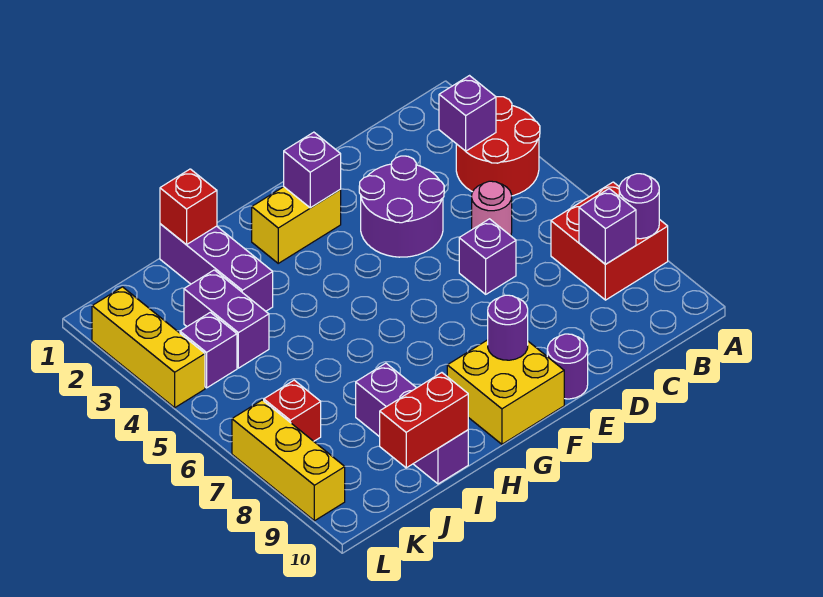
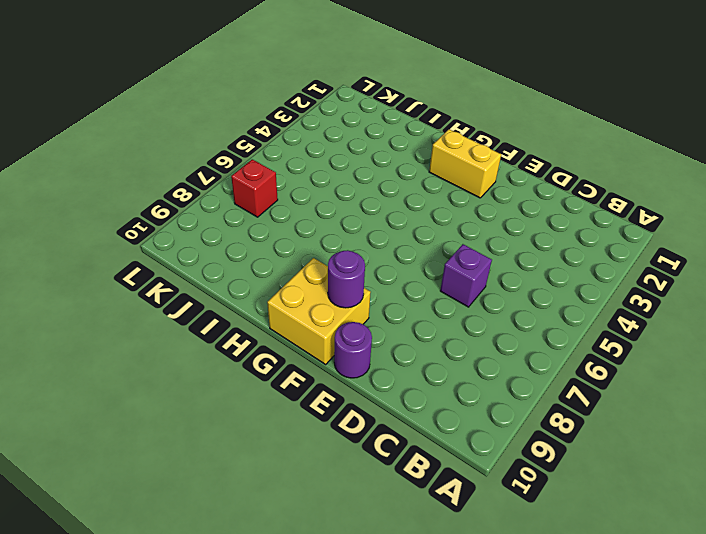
none -> red 2x2 round brick [456,97,540,196]
none -> red 2x2 brick [551,182,668,300]
none -> pink 1x1 round brick [472,181,512,236]

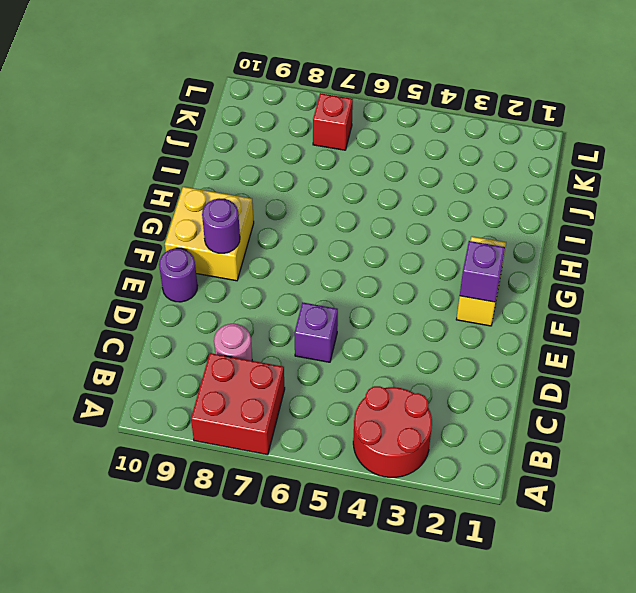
pink 1x1 round brick [214,324,252,361] -> pink 1x1 round brick moved to [472,181,512,236]
none -> purple 2x2 round brick [359,156,444,257]
none -> purple 1x3 brick [160,224,273,311]
none -> purple 1x3 brick [356,363,468,484]

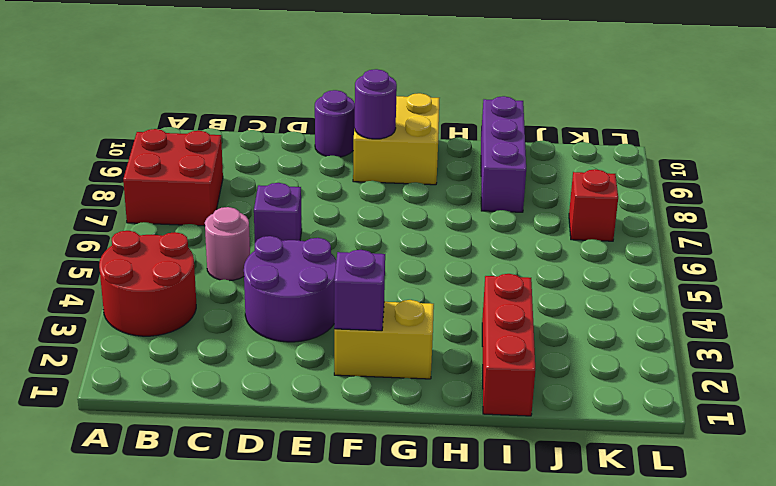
red 1x3 brick [482,274,535,416] -> purple 1x3 brick [160,224,273,311]
none -> purple 1x2 brick [184,270,269,368]
none -> purple 1x1 brick [180,312,237,388]
none -> yellow 1x3 brick [92,287,205,408]

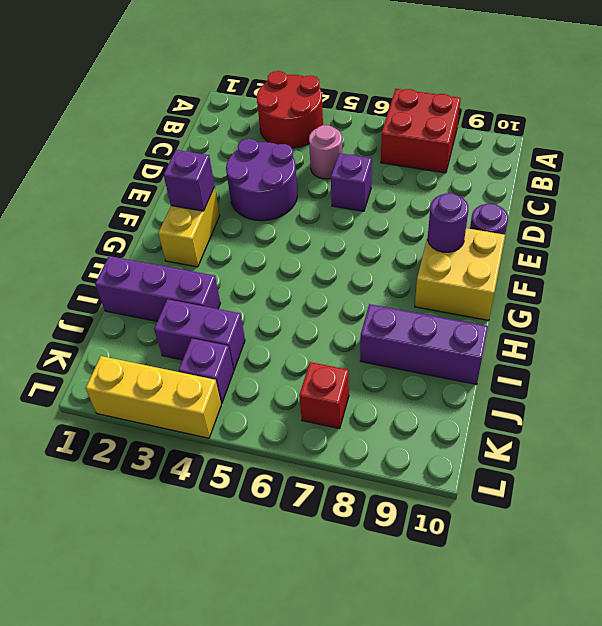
none -> yellow 1x3 brick [232,400,345,521]
none -> purple 1x1 round brick [619,174,659,239]
none -> purple 1x1 brick [439,76,496,151]

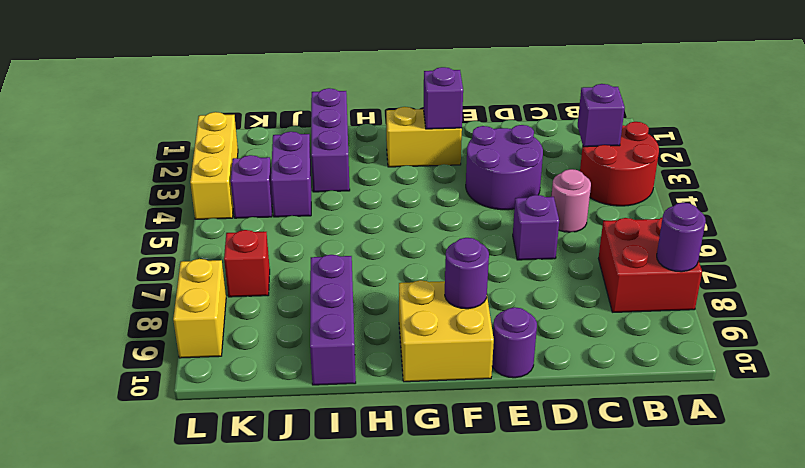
yellow 1x2 brick [173,259,226,358] -> yellow 1x3 brick [232,400,345,521]
none -> purple 1x1 brick [579,189,636,264]
none -> red 1x1 brick [160,169,217,245]
none -> red 1x2 brick [380,373,468,468]

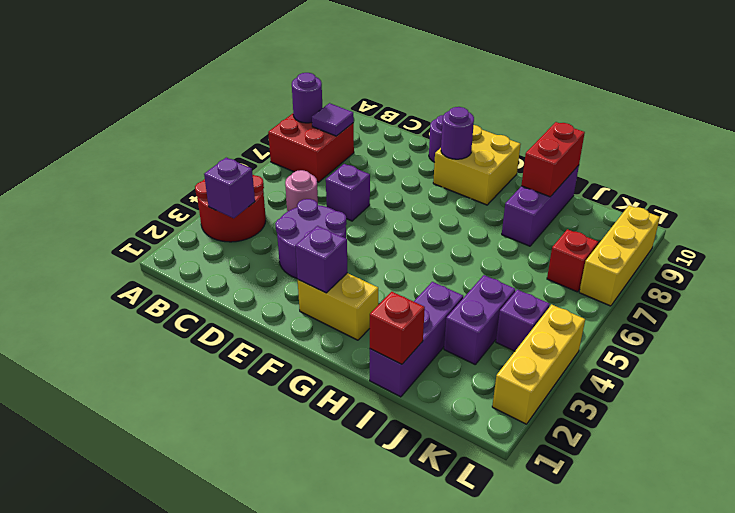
purple 1x1 tile [312,103,354,136] -> purple 1x1 brick [579,189,636,264]
red 1x2 brick [521,122,585,197] -> red 1x2 brick turned to [380,373,468,468]

